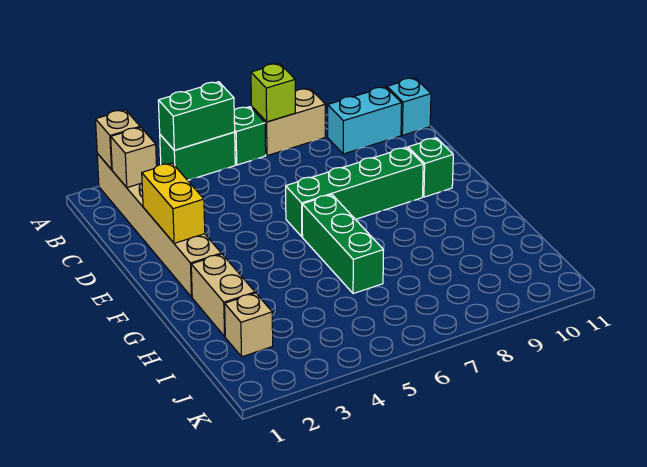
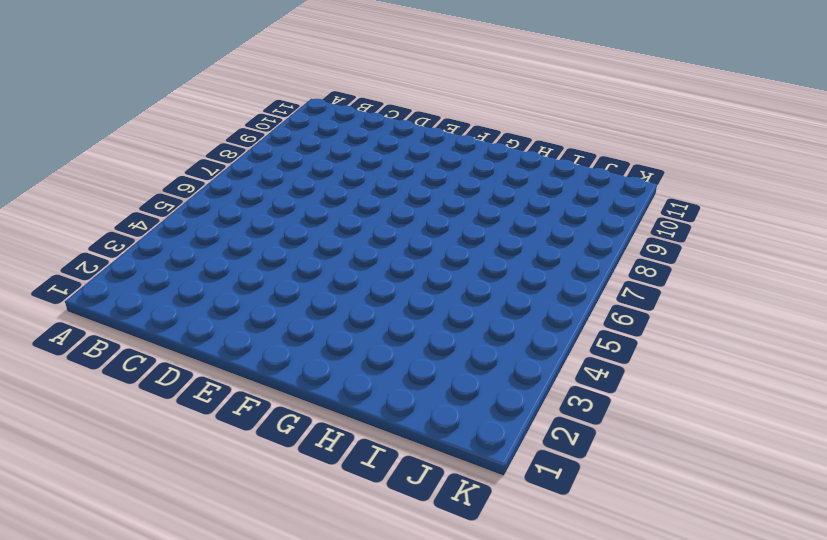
none -> tan 1x6 brick [97,154,221,297]
none -> green 1x2 brick [160,132,235,180]
none -> green 1x1 brick [234,107,266,165]

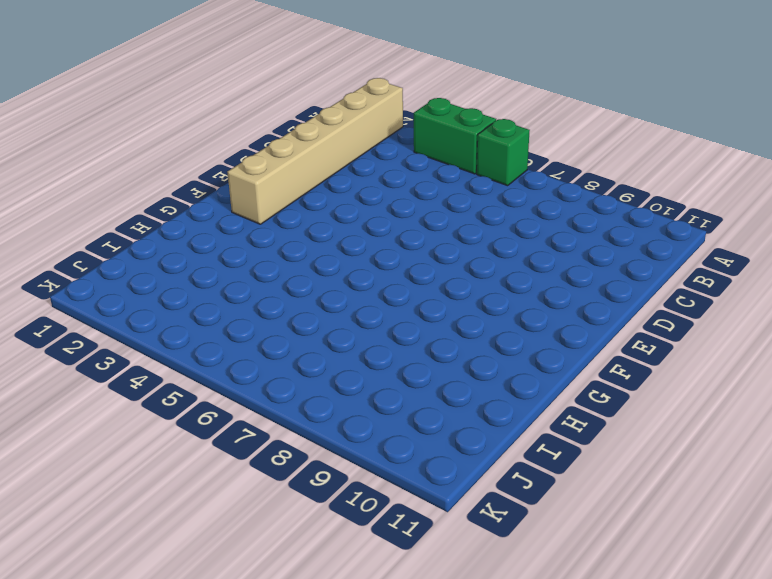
none -> tan 1x2 brick [252,88,325,156]
none -> cyan 1x2 brick [328,87,402,154]
none -> cyan 1x1 brick [387,78,431,135]

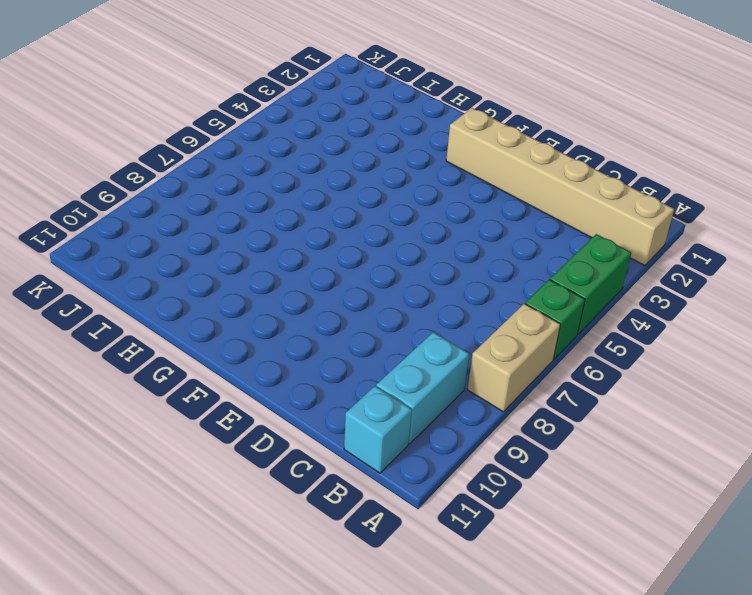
none -> green 1x4 brick [286,147,423,237]
none -> green 1x1 brick [408,138,453,197]
none -> green 1x3 brick [302,195,383,294]

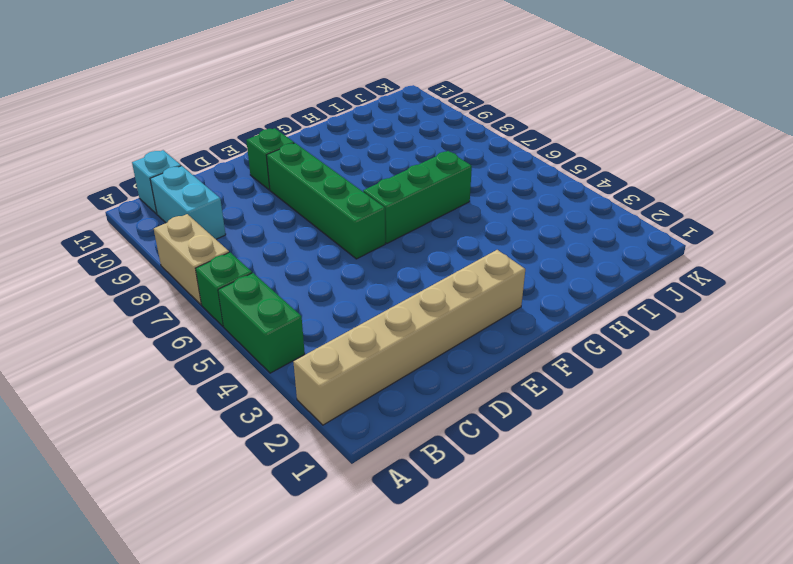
none -> tan 1x2 brick [191,254,255,336]
none -> tan 1x1 brick [225,293,273,357]
none -> tan 1x1 brick [96,110,140,170]

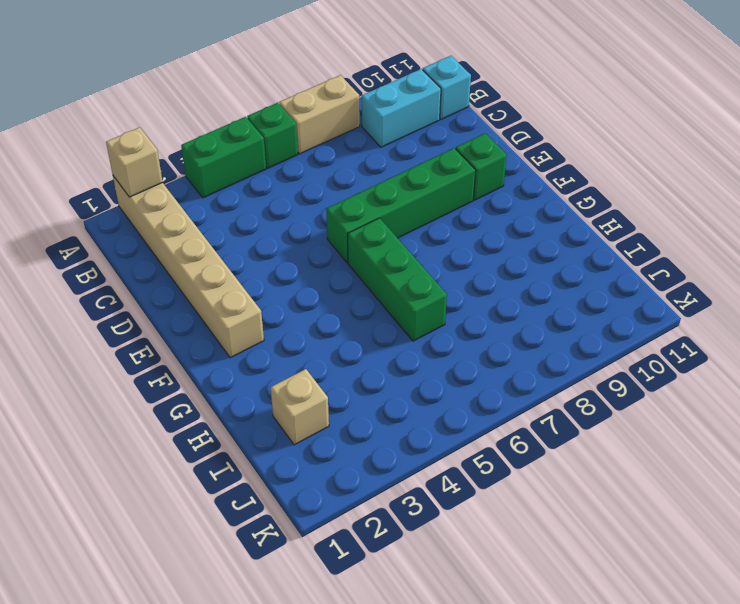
none -> tan 1x2 brick [191,254,255,336]
none -> green 1x2 brick [158,82,235,150]
none -> lime 1x1 brick [251,63,295,122]

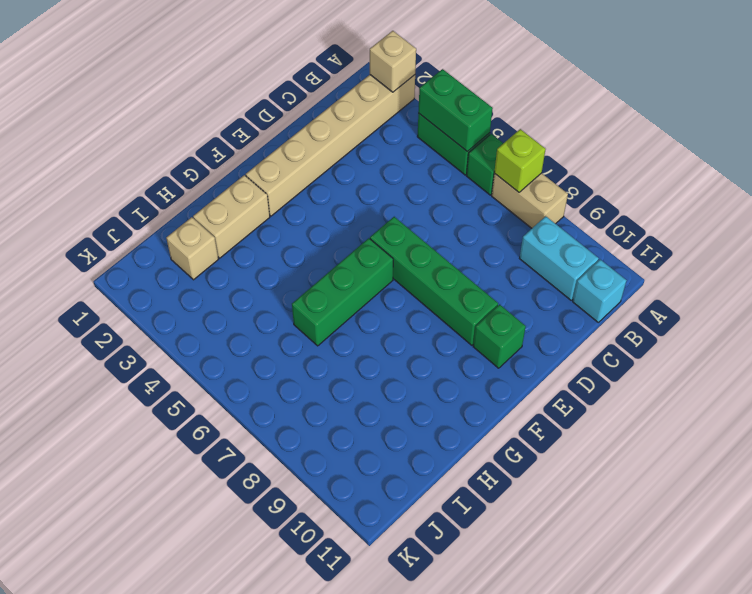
none -> tan 1x1 brick [111,127,157,188]
none -> yellow 1x2 brick [142,163,205,243]

